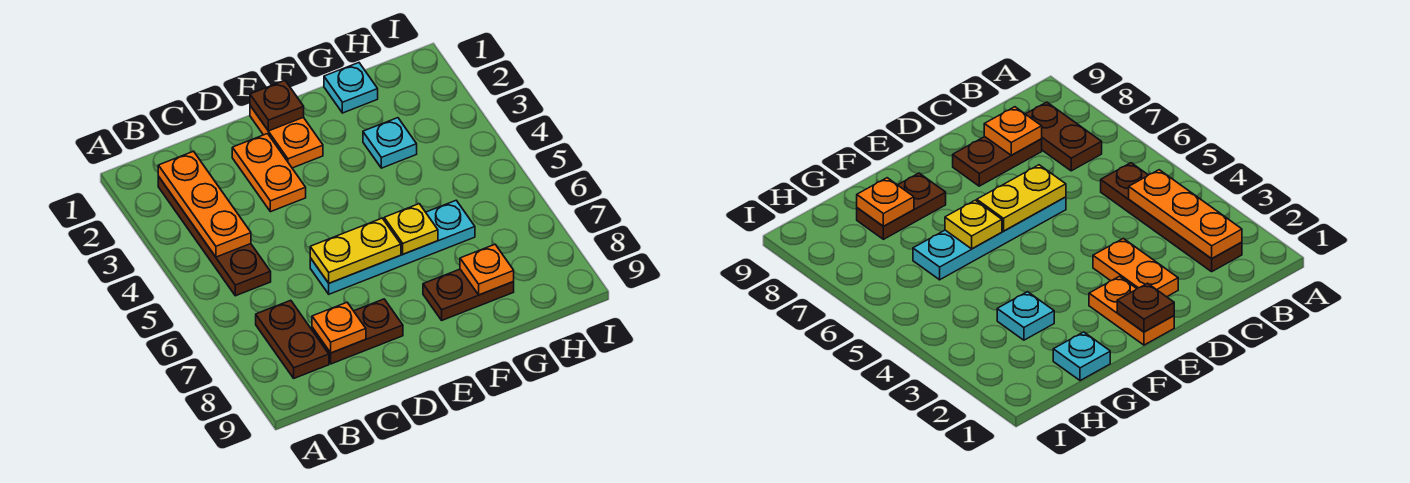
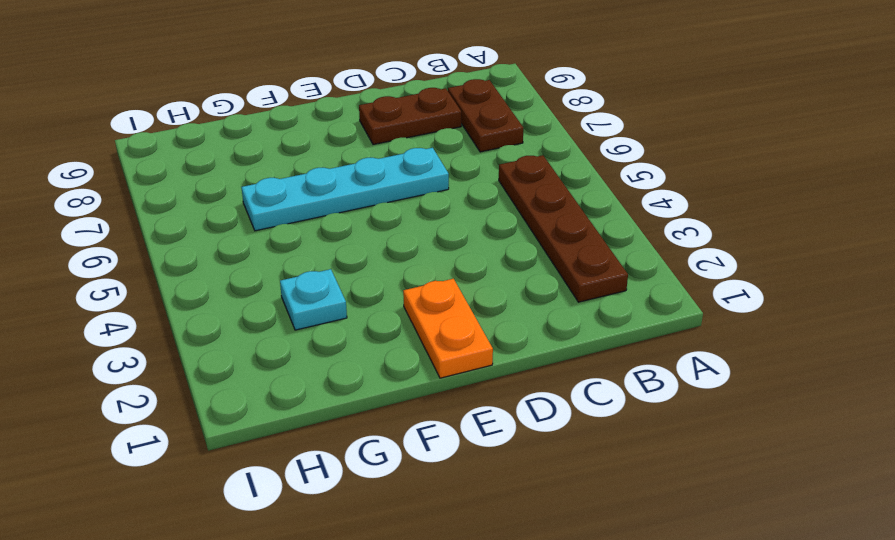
none -> orange 1x2 plate [232,134,306,212]
none -> brown 1x2 plate [423,269,514,320]
none -> cyan 1x1 plate [324,63,378,113]

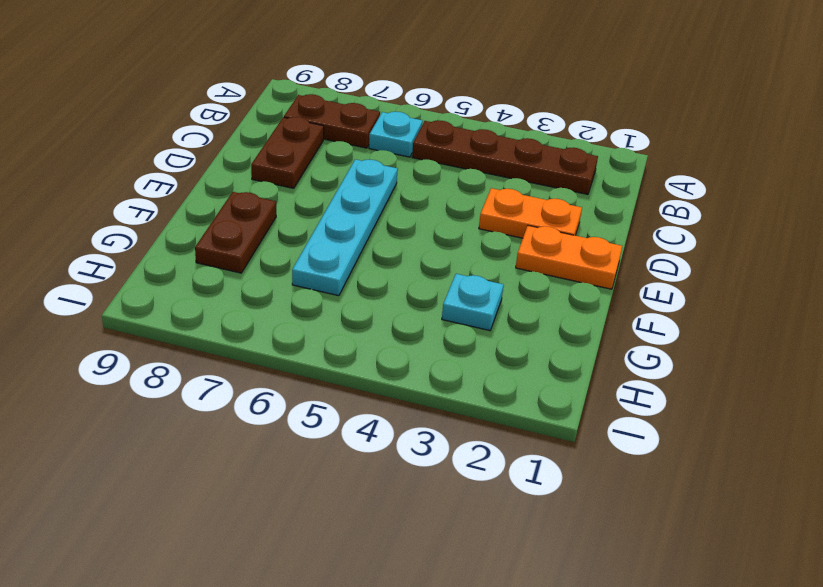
cyan 1x1 plate [369,112,423,157] -> cyan 1x1 plate moved to [324,63,378,113]
none -> orange 1x3 plate [158,151,251,257]
none -> orange 1x1 plate [312,302,366,353]
none -> yellow 1x2 plate [310,218,401,283]

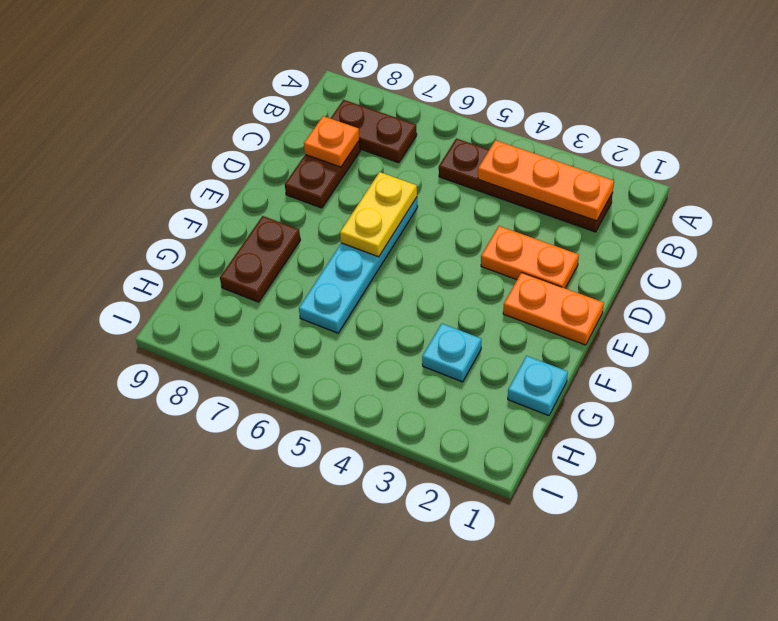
none -> brown 1x1 plate [250,80,304,131]
none -> yellow 1x1 plate [384,204,438,254]
none -> orange 1x1 plate [460,245,514,295]

